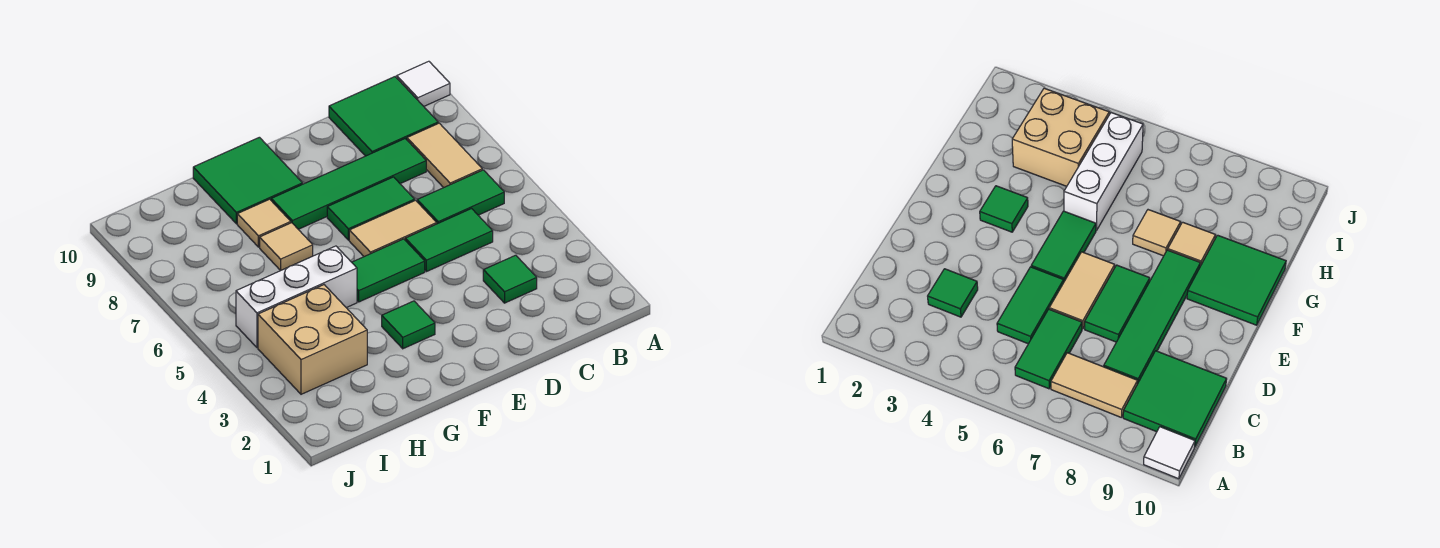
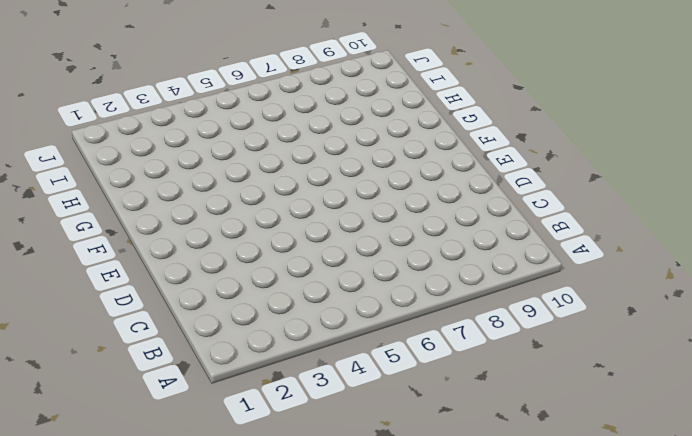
none -> white 1x1 tile [397,61,450,106]
none -> green 1x2 tile [417,170,504,224]
none -> tan 1x2 tile [407,123,482,188]

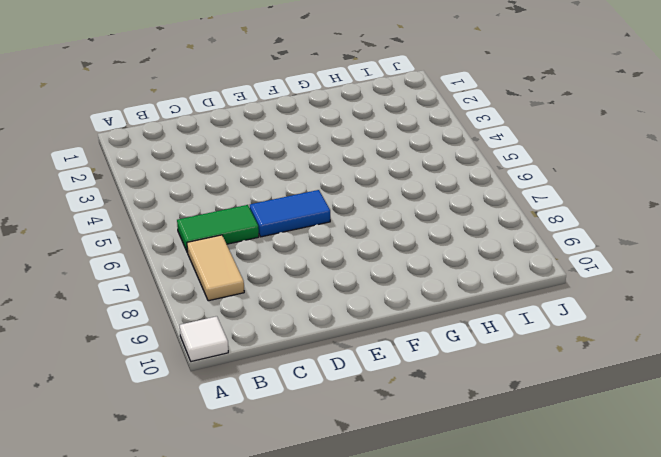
blue 1x2 tile [250,190,330,237] -> tan 1x2 tile [349,200,437,257]
none -> green 2x2 tile [329,77,438,156]
none -> green 1x1 tile [483,255,537,303]
none -> green 1x2 tile [405,209,493,272]

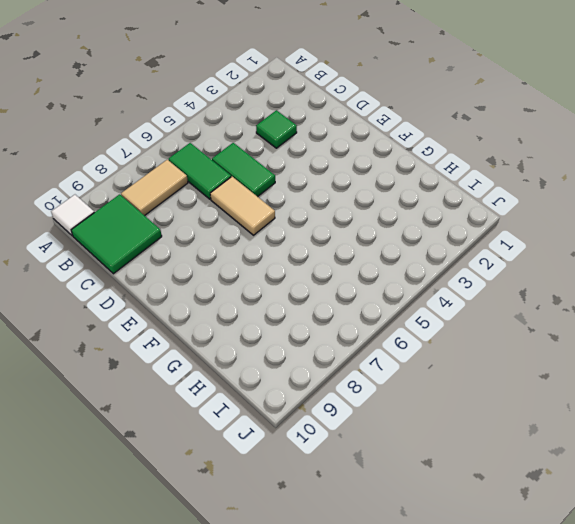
none -> green 1x4 tile [271,139,426,229]
none -> green 1x2 tile [327,177,415,240]
none -> green 1x2 tile [352,239,425,302]

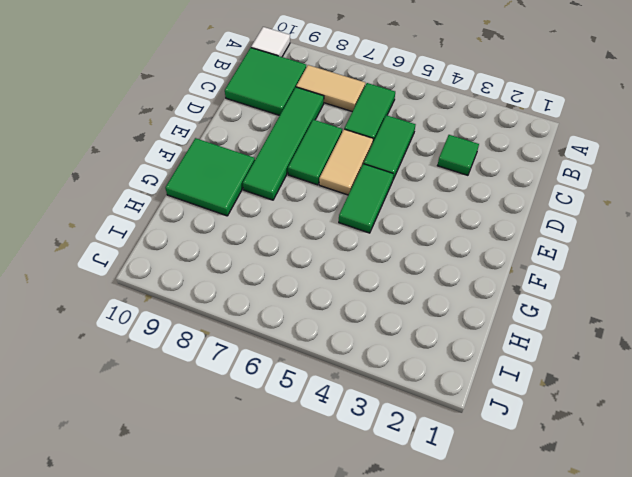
none -> green 1x1 tile [382,301,435,349]
none -> white 1x3 brick [236,246,357,348]
none -> tan 1x1 tile [260,223,313,271]

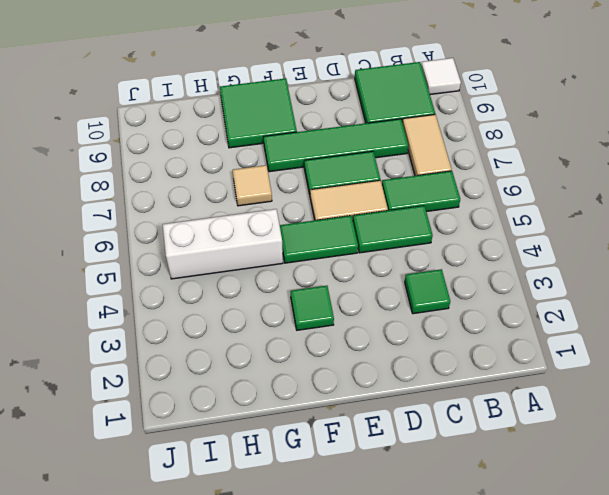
none -> tan 1x1 tile [237,199,291,247]
none -> tan 2x2 brick [258,285,367,394]

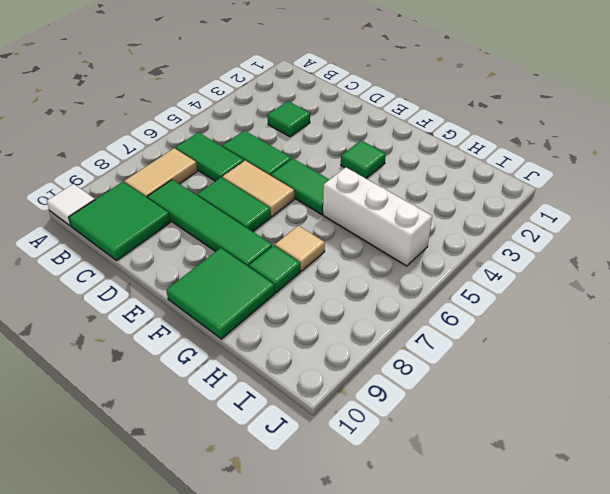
green 1x1 tile [249,245,300,293] -> tan 1x1 tile [237,199,291,247]
none -> tan 2x2 brick [258,285,367,394]

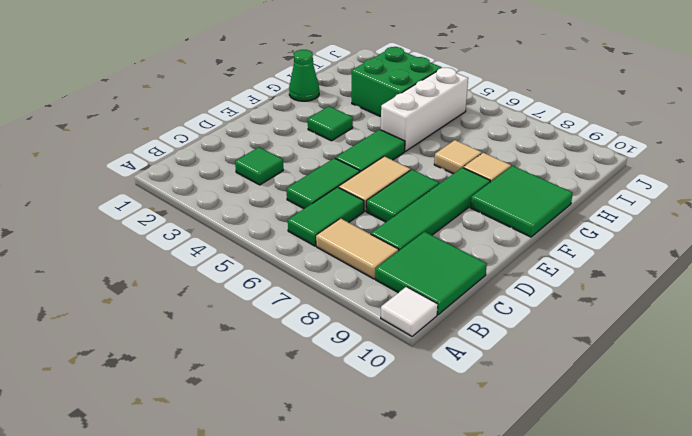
green 1x1 cone [289,50,319,101] -> none
green 2x2 brick [352,47,442,117] -> tan 2x2 brick [258,285,367,394]

